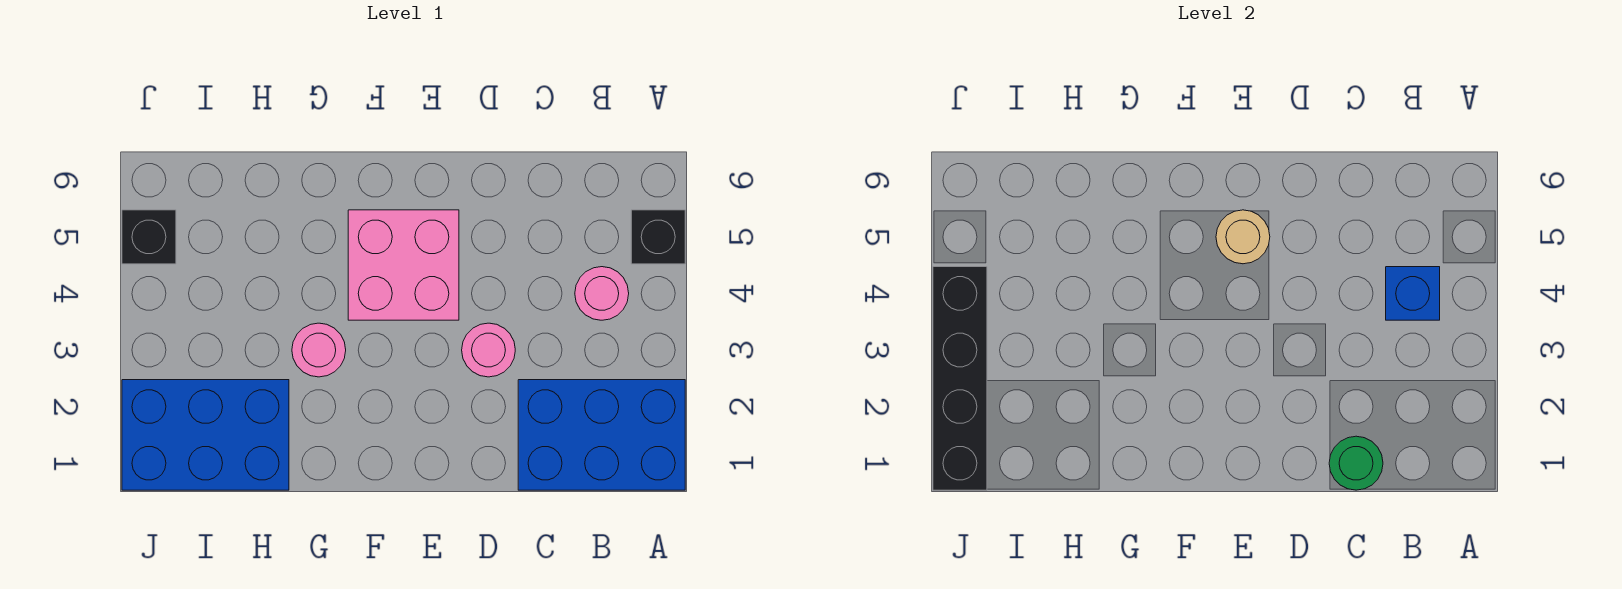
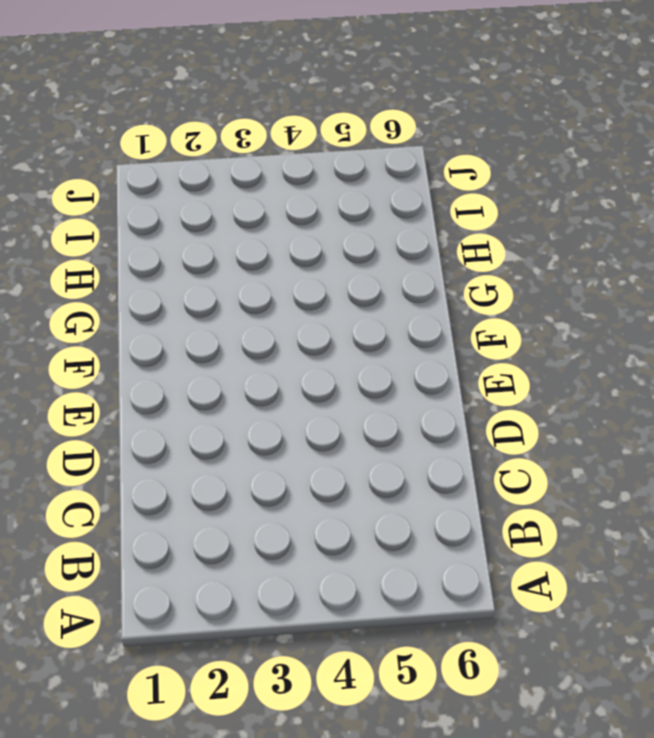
none -> blue 2x3 brick [518,380,685,490]
none -> black 1x1 brick [631,210,685,264]
none -> pink 1x1 round brick [575,267,629,320]

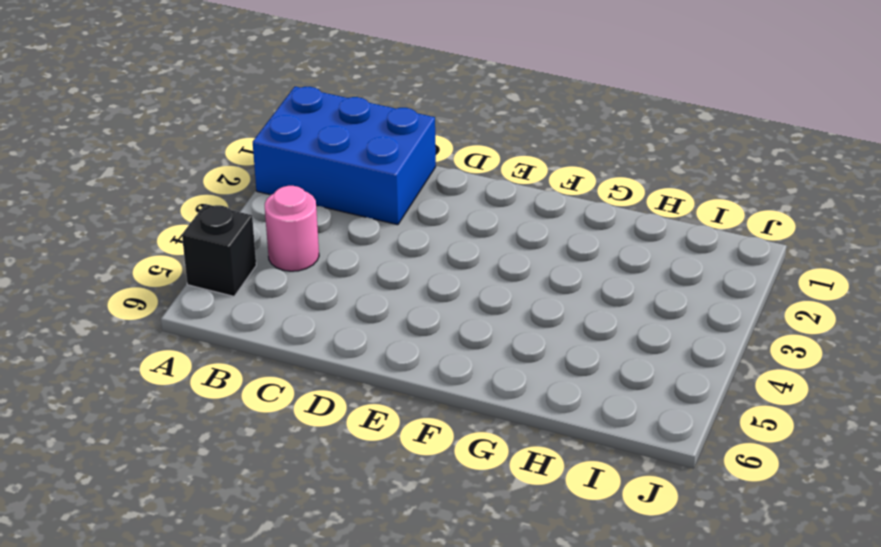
none -> pink 1x1 round brick [462,323,515,377]
none -> pink 2x2 brick [348,210,459,320]
none -> pink 1x1 round brick [292,323,346,377]

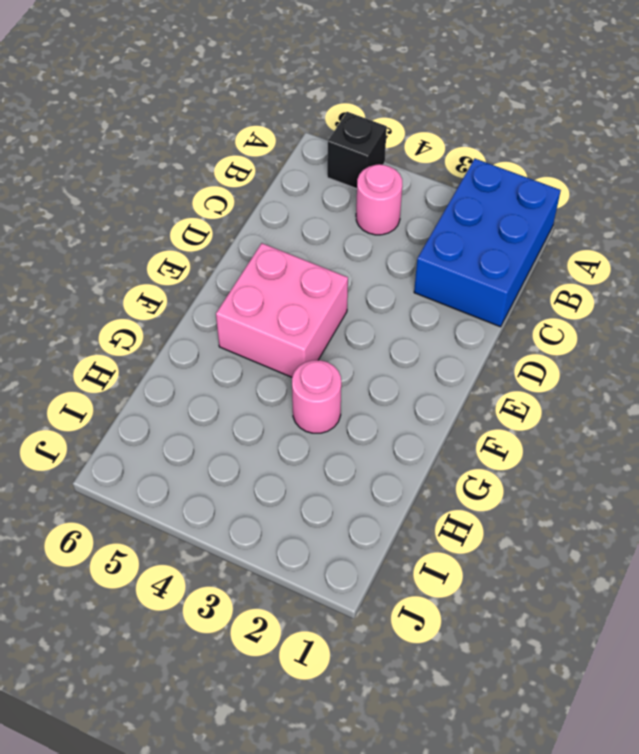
none -> pink 1x1 round brick [462,323,515,377]
none -> blue 2x3 brick [122,380,289,490]
none -> black 1x1 brick [122,210,176,264]

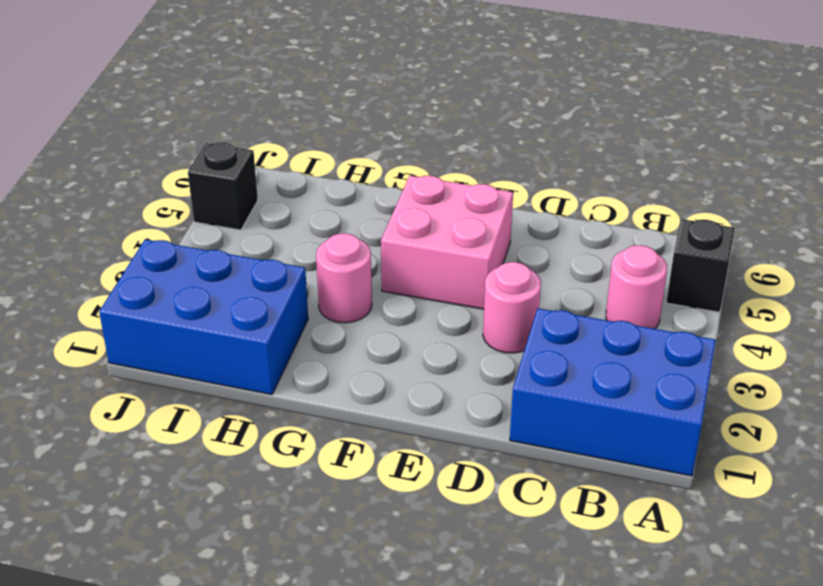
none -> blue 1x1 brick [1386,267,1440,320]
none -> green 1x1 round brick [1329,436,1383,490]
none -> tan 1x1 round brick [1216,210,1270,264]

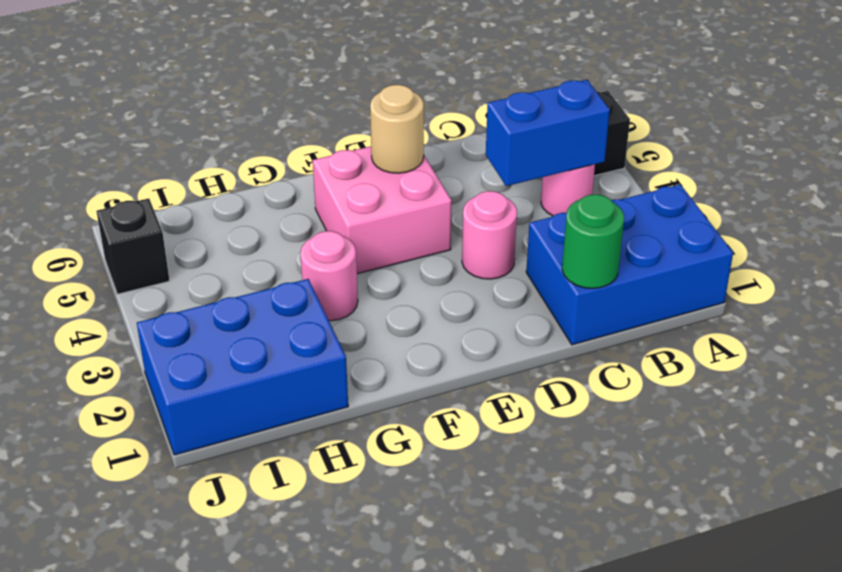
blue 1x2 brick [486,80,610,186] -> blue 1x1 brick [1386,267,1440,320]
none -> black 1x4 brick [933,267,987,490]

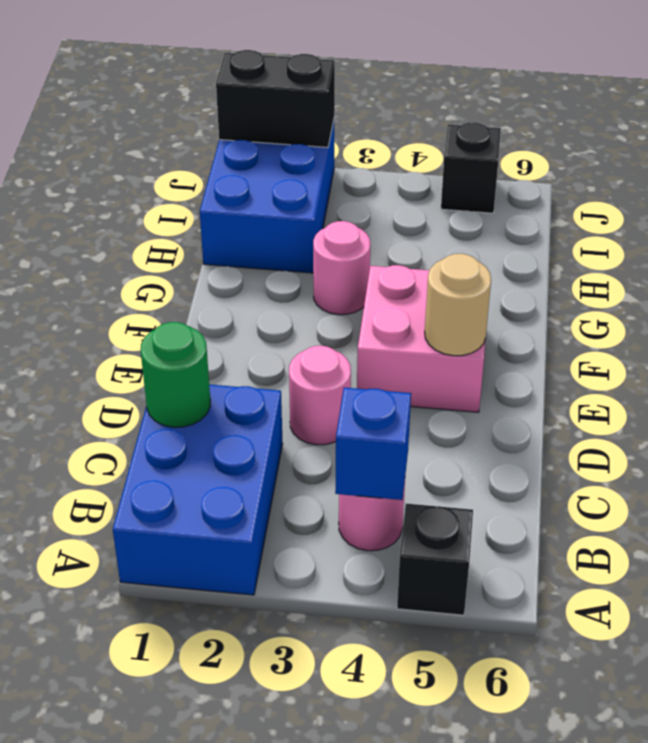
black 1x2 brick [216,50,335,148] -> black 1x4 brick [933,267,987,490]

